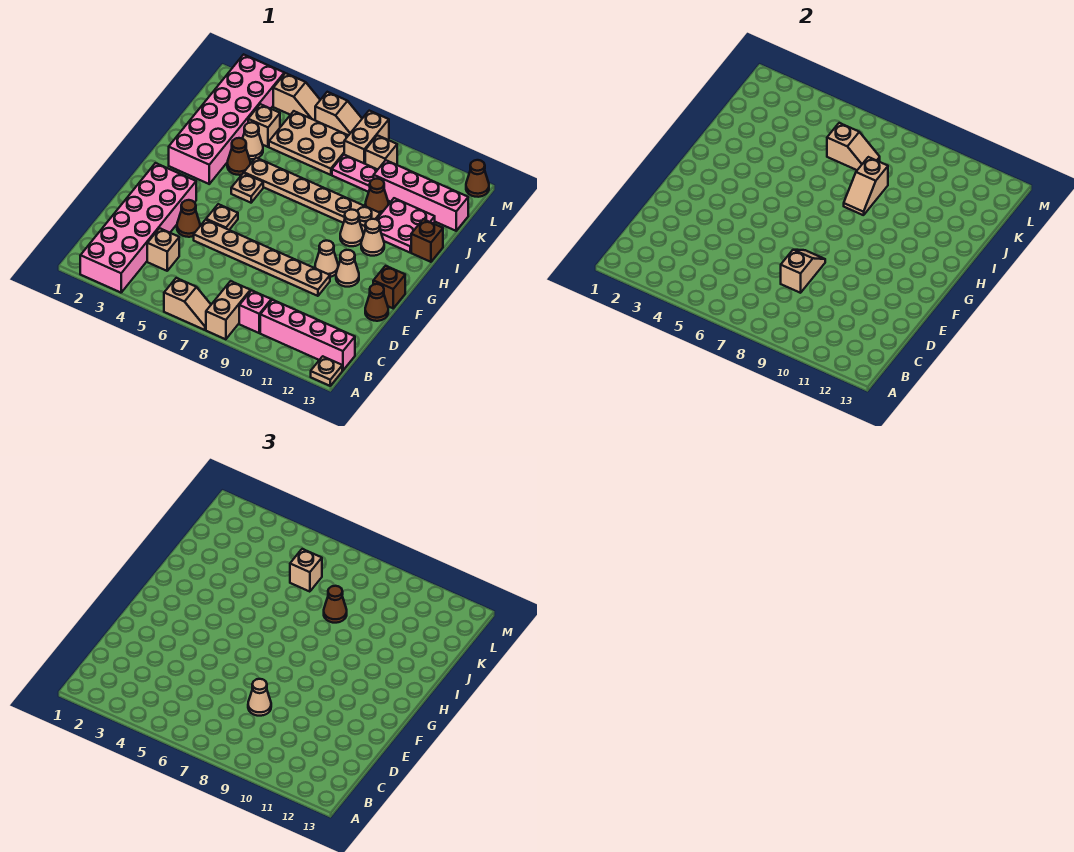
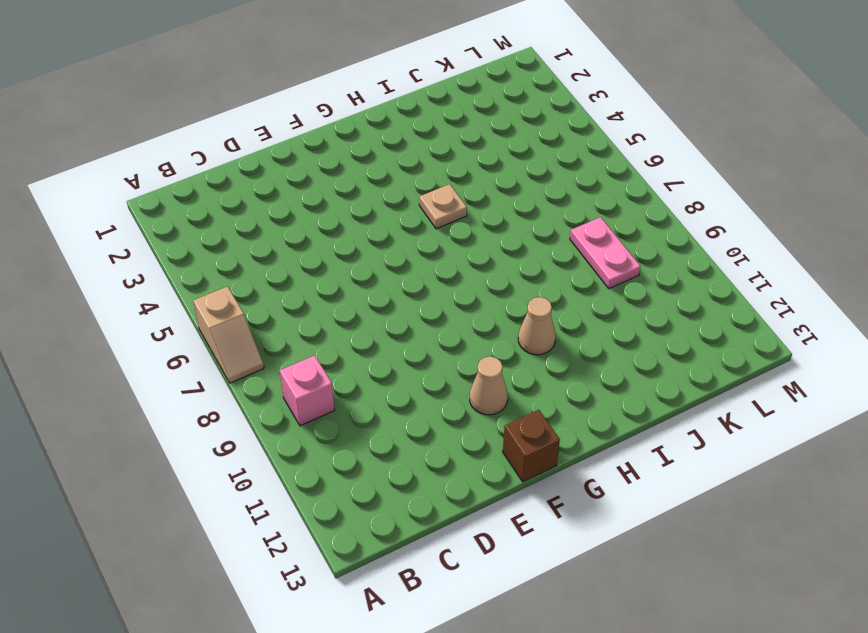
none -> pink 2x6 brick [80,163,196,293]
none -> tan 1x2 brick [206,281,250,339]
none -> tan 1x1 plate [311,356,342,386]
none -> pink 1x4 brick [260,300,355,370]

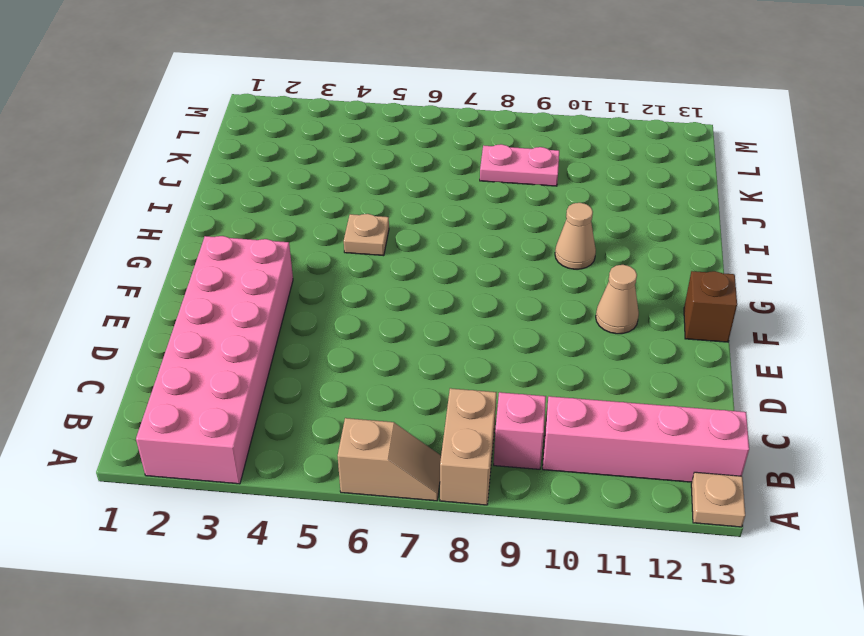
none -> tan 1x1 brick [147,228,179,271]
none -> brown 1x1 cone [177,200,200,237]
none -> tan 1x6 plate [194,220,330,296]
none -> brown 1x1 cone [365,284,388,321]

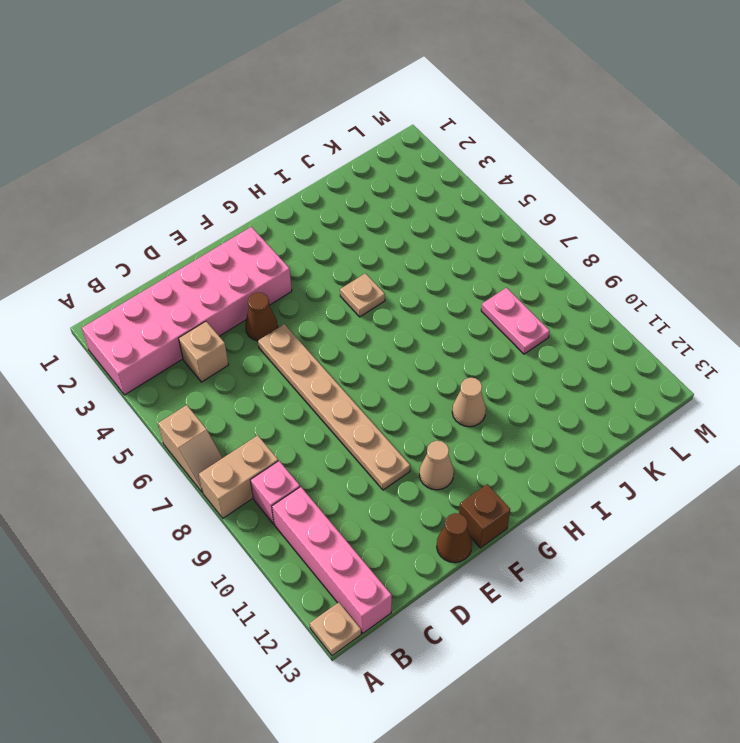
none -> tan 1x1 plate [206,204,238,230]
none -> tan 1x1 cone [315,241,338,277]
none -> pink 2x6 brick [169,54,284,184]
none -> tan 1x1 cone [361,219,384,256]

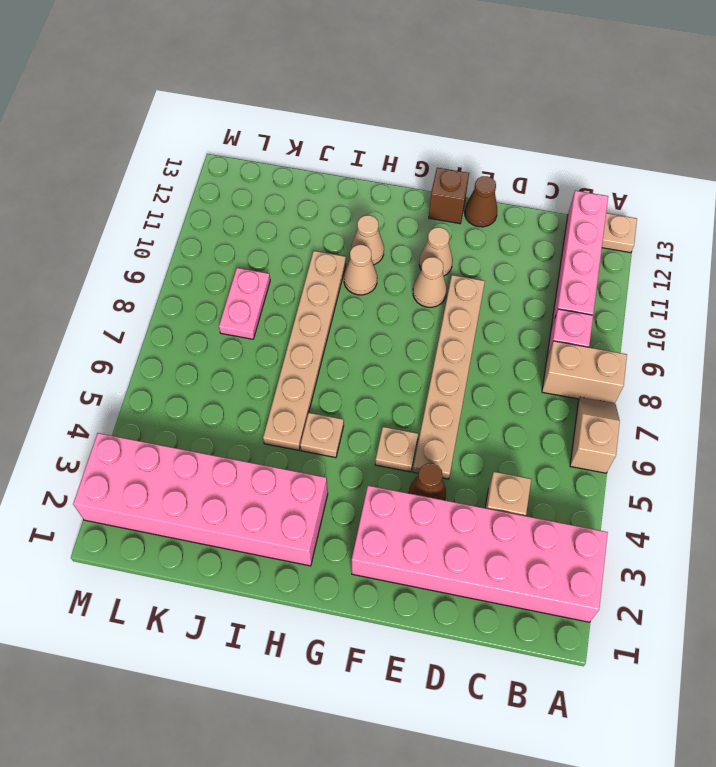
none -> brown 1x1 cone [227,138,251,175]
none -> pink 2x2 plate [377,198,435,252]
none -> brown 1x1 brick [411,219,443,262]
none -> tan 1x1 cone [242,122,263,159]

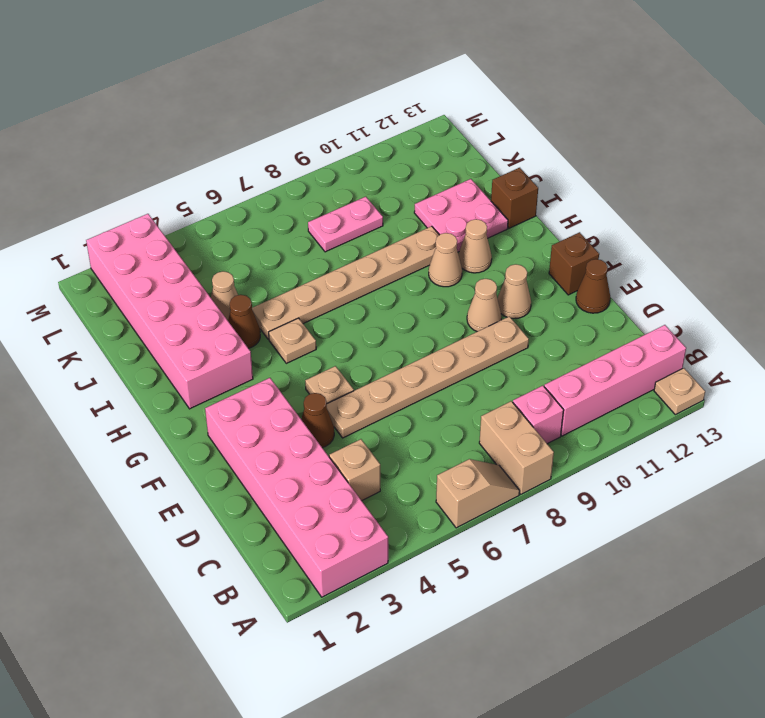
none -> brown 1x1 cone [365,179,389,214]
none -> tan 1x1 brick [248,104,280,147]
none -> tan 2x3 plate [269,111,349,175]
none -> pink 1x4 brick [374,160,468,231]

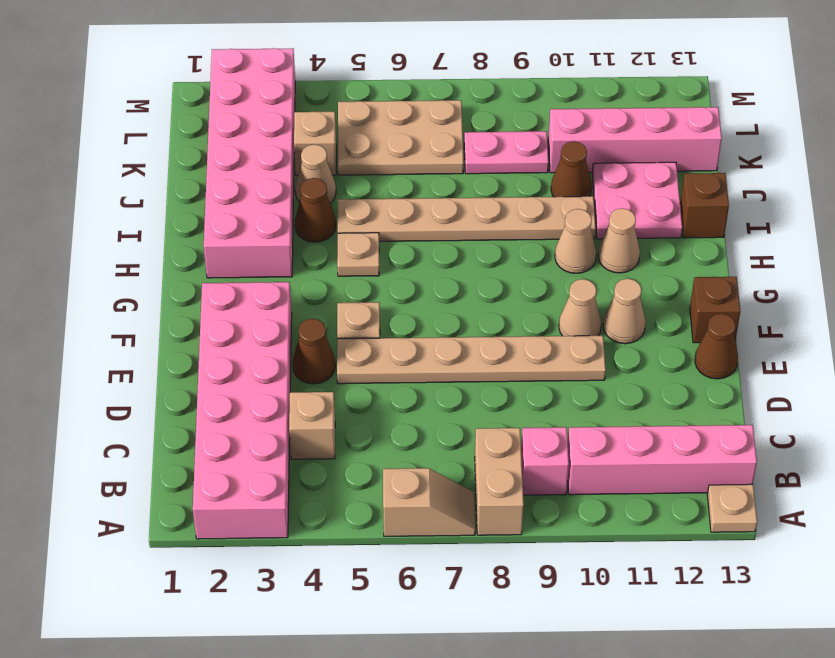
none -> tan 1x2 brick [344,111,389,164]
none -> tan 1x1 brick [365,135,397,169]
none -> tan 1x2 slope [273,73,320,120]
none -> tan 1x2 slope [315,92,362,135]

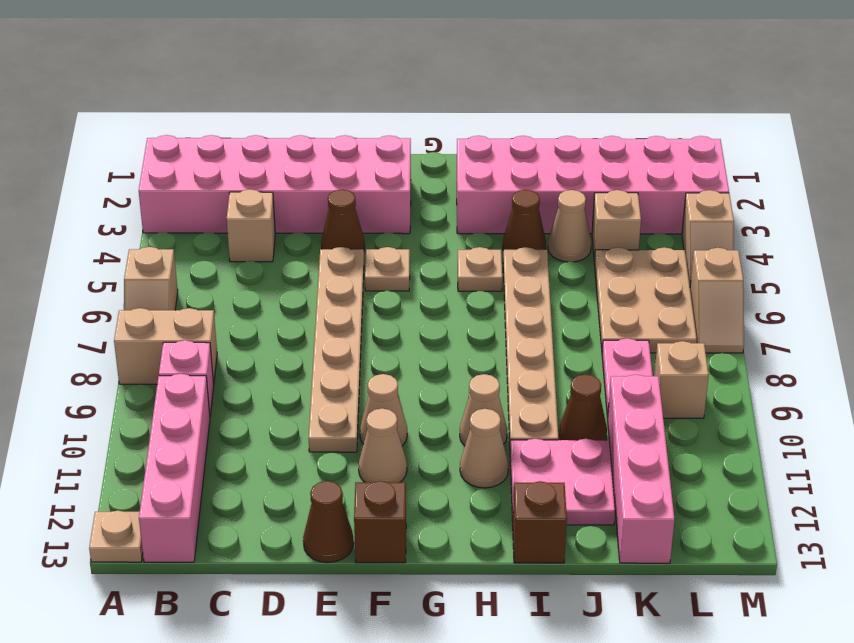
none -> tan 1x2 brick [344,111,389,164]
none -> brown 1x1 cone [466,160,489,197]
none -> tan 1x2 slope [781,250,825,293]
none -> tan 1x2 slope [844,157,888,215]

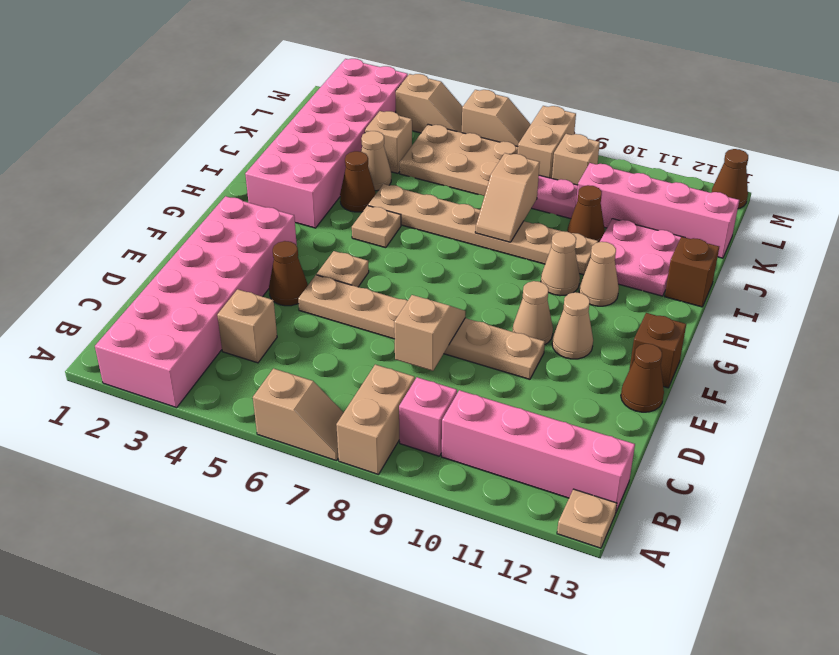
none -> tan 1x2 slope [827,123,880,170]
none -> tan 1x1 cone [248,679,271,716]
none -> brown 1x1 cone [324,586,347,623]
none -> tan 1x1 brick [290,549,322,592]

